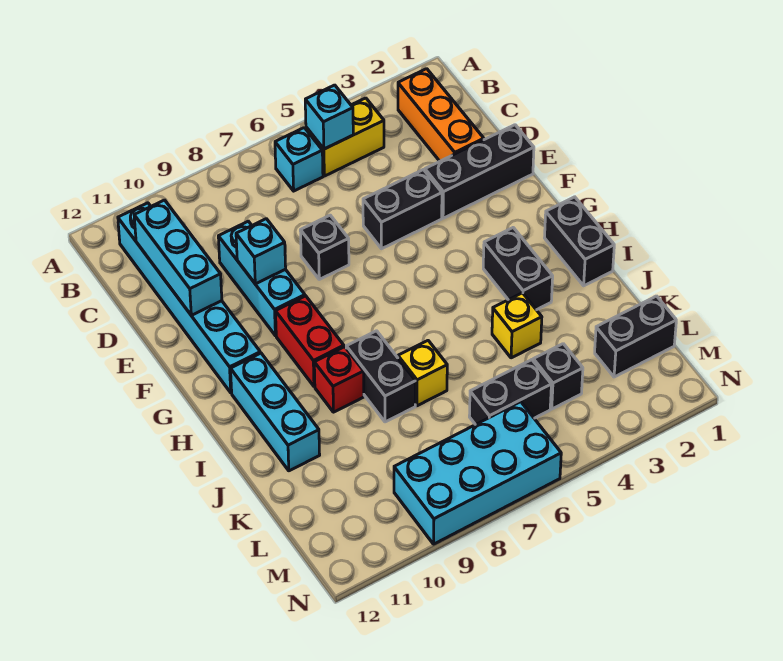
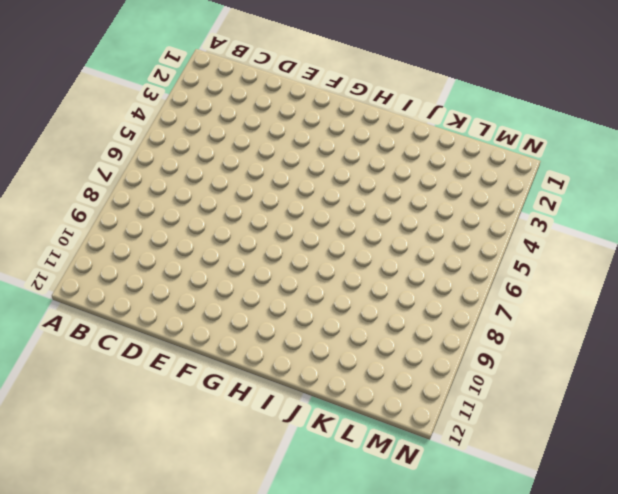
none -> orange 1x3 brick [398,69,484,161]
none -> yellow 1x2 brick [306,98,384,176]
none -> cyan 1x1 brick [275,128,323,191]

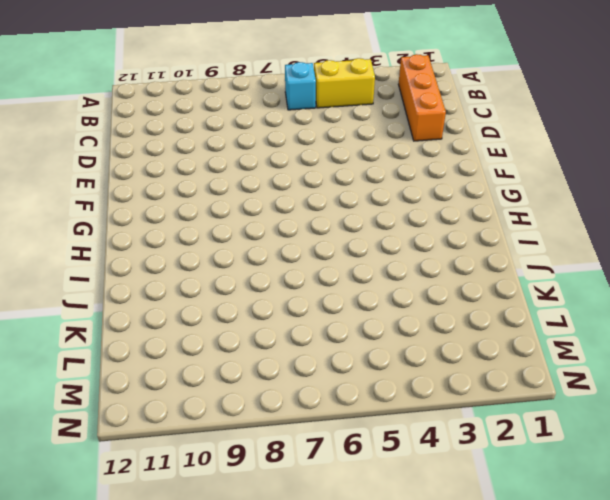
none -> cyan 1x6 brick [118,203,260,393]
none -> cyan 1x3 brick [218,221,305,336]
none -> black 1x3 brick [425,125,534,218]

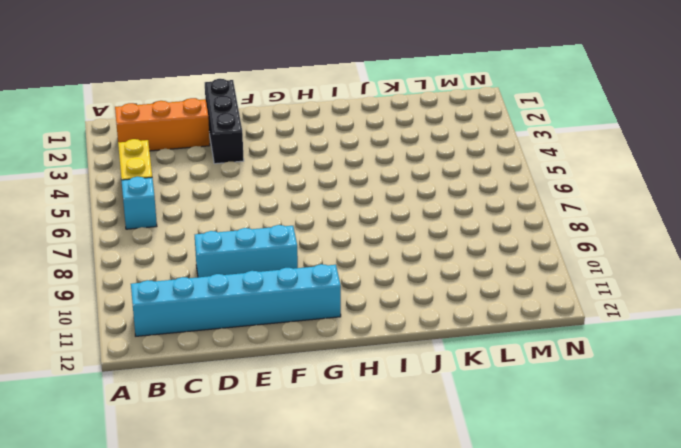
none -> black 1x2 brick [363,170,442,249]
none -> black 1x1 brick [300,215,349,279]
none -> red 1x2 brick [275,296,344,386]

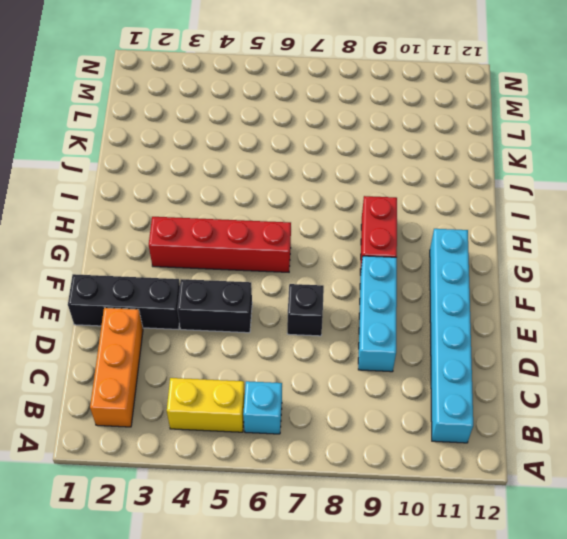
red 1x4 brick [149,217,291,272] -> none
none -> black 1x2 brick [545,197,614,286]
none -> black 1x2 brick [483,228,553,310]
none -> cyan 1x3 brick [231,353,320,471]

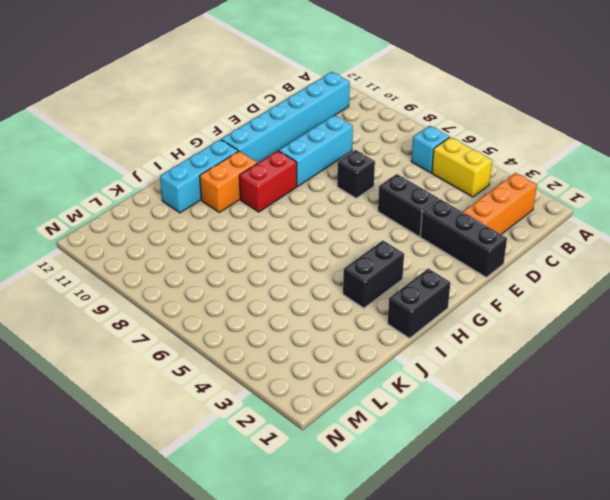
orange 1x2 brick [200,151,257,212] -> none
none -> black 1x2 brick [346,331,415,422]
none -> red 1x1 brick [314,347,364,412]
none -> yellow 1x1 brick [492,293,542,358]

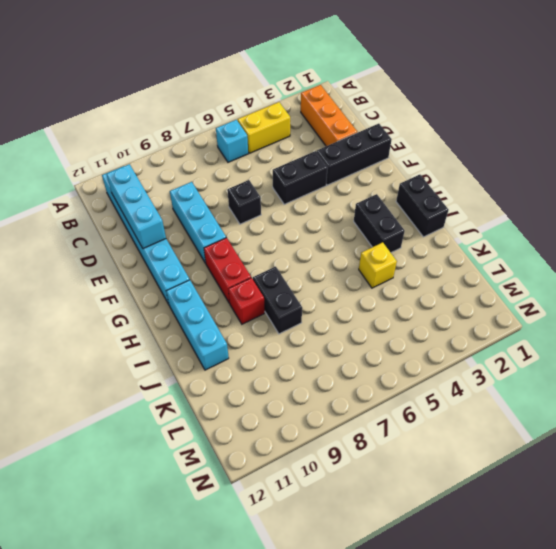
none -> yellow 1x1 brick [398,341,447,406]
none -> black 1x2 brick [595,296,676,377]
none -> black 1x1 brick [533,344,583,409]

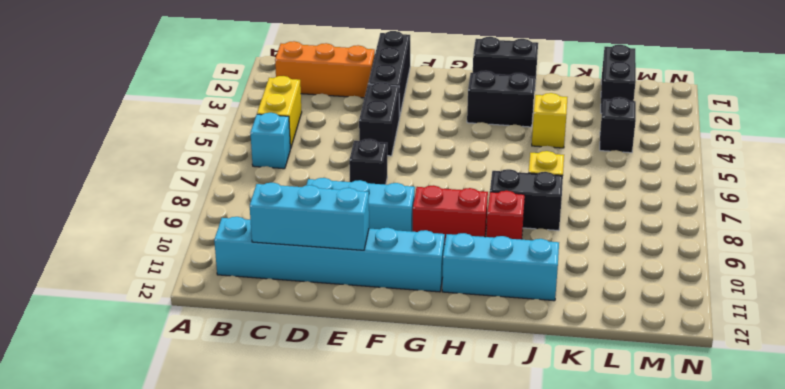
none -> black 1x2 brick [469,360,551,425]
none -> cyan 2x4 brick [394,402,561,544]
none -> cyan 1x1 brick [305,85,353,149]

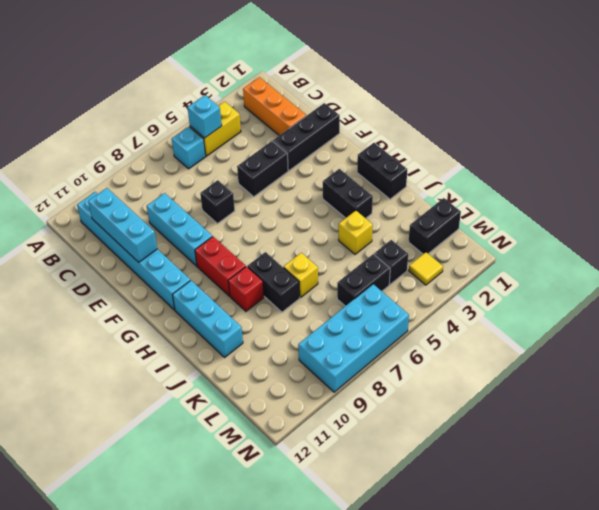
yellow 1x1 tile [409,252,443,285] -> none
none -> cyan 1x1 brick [236,219,286,284]

